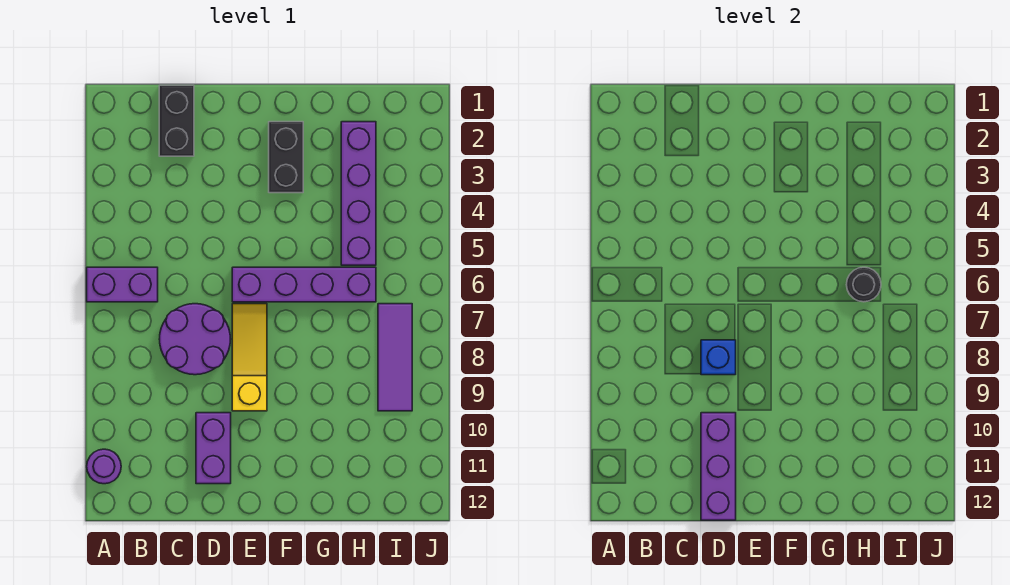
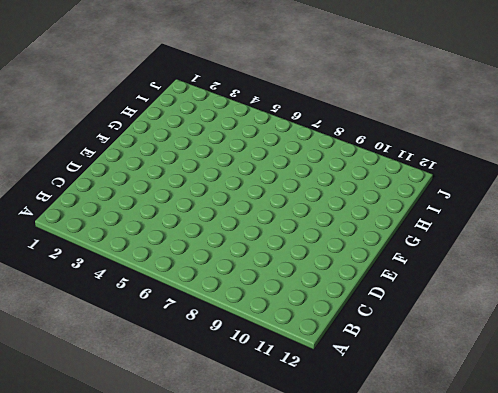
none -> purple 1x2 brick [87,267,158,302]
none -> purple 1x1 round brick [87,449,121,484]
none -> black 1x2 brick [159,85,194,156]

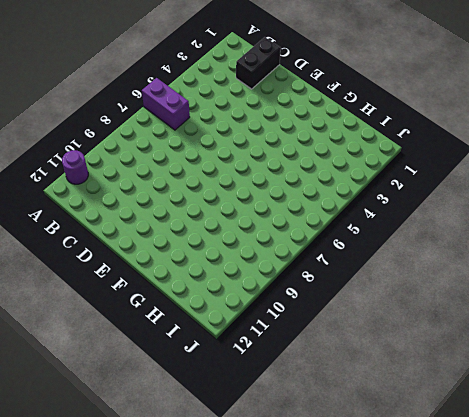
none -> purple 2x2 round brick [159,304,230,375]
none -> purple 1x2 brick [196,413,231,484]
none -> purple 1x4 brick [232,267,376,302]

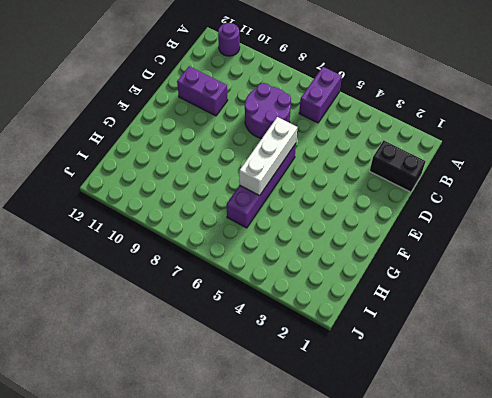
white 1x3 brick [239,117,297,196] -> none
none -> yellow 1x3 slope [232,304,267,411]
none -> black 1x2 brick [269,122,303,193]
none -> purple 1x4 brick [341,122,376,265]

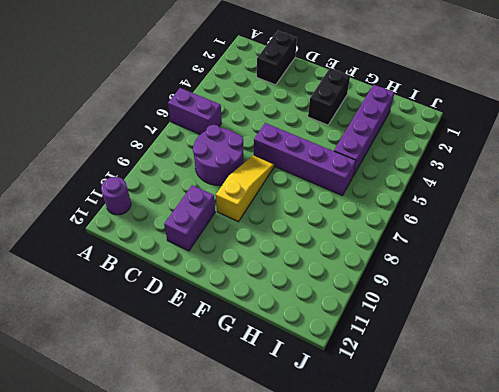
none -> purple 1x3 tile [378,304,412,411]
none -> blue 1x1 brick [701,340,736,375]
none -> purple 1x3 brick [701,413,736,520]

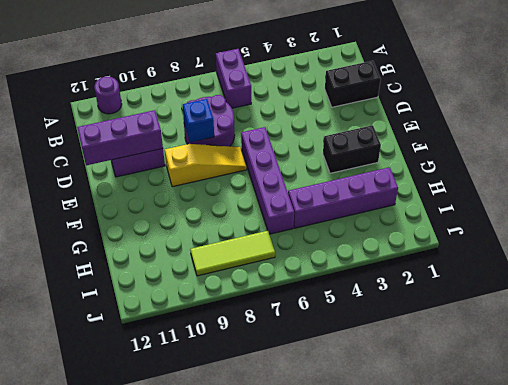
lime 1x3 tile [190,231,275,276] -> purple 1x3 tile [378,304,412,411]
none -> black 1x1 round brick [846,267,881,302]

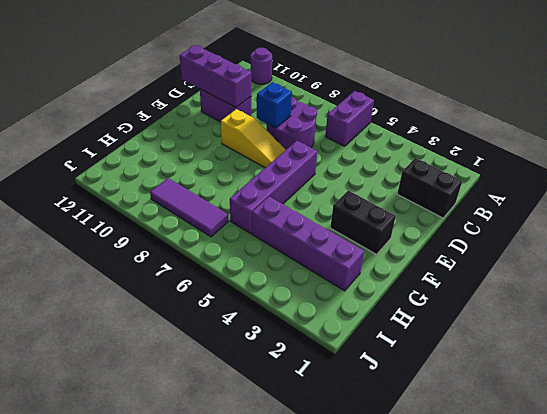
none -> black 1x1 round brick [846,267,881,302]

